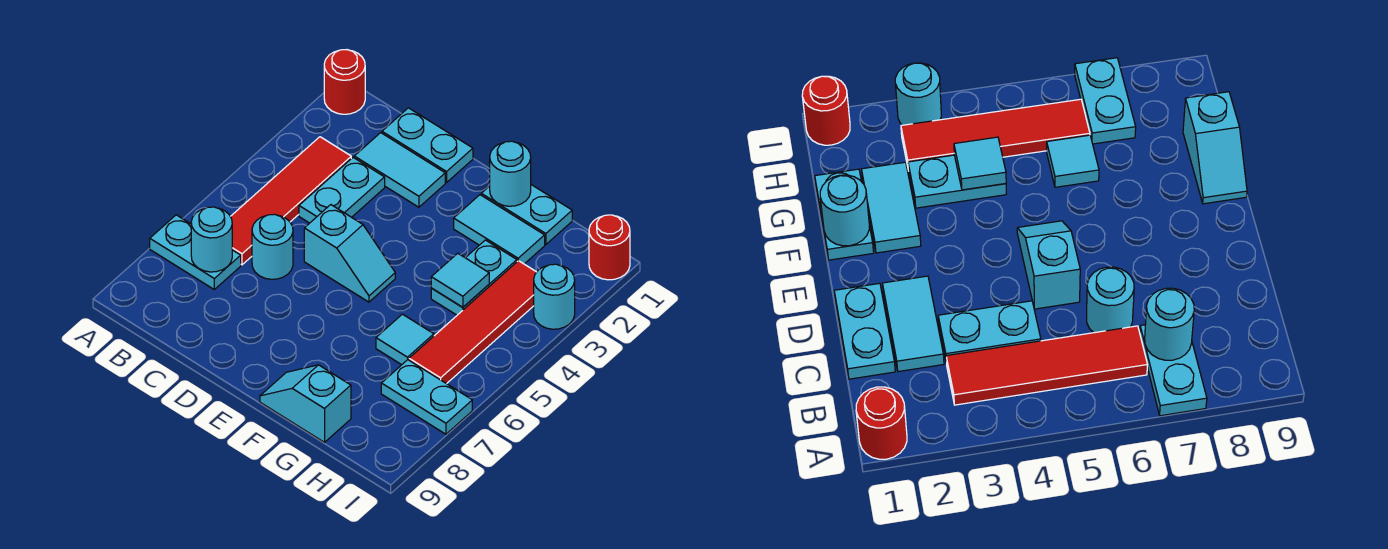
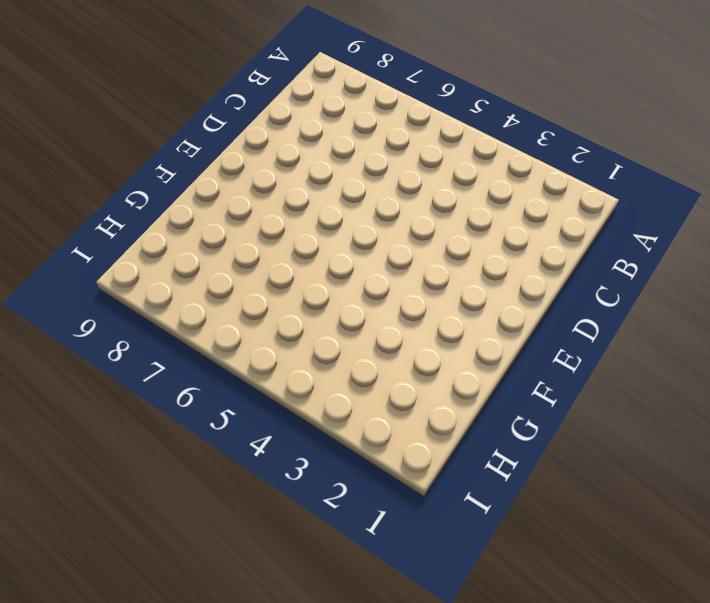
none -> red 1x1 round brick [324,50,365,114]
none -> cyan 1x2 plate [150,215,241,289]
none -> red 1x4 tile [230,137,351,265]

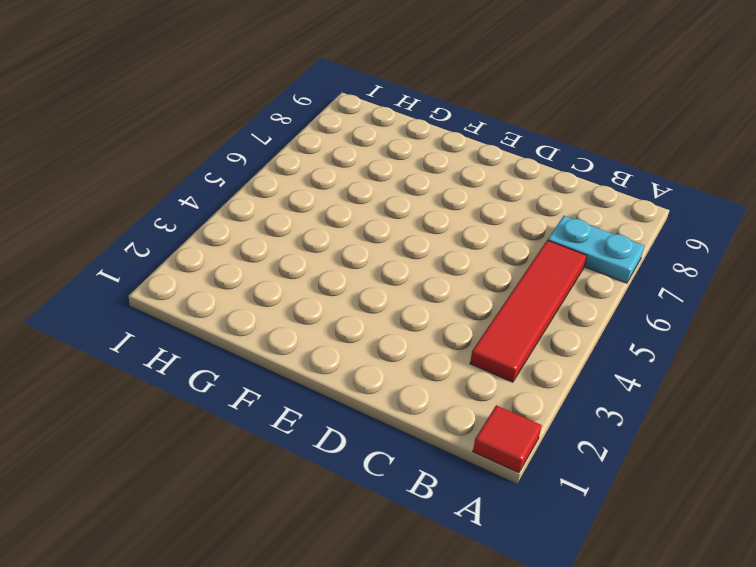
red 1x1 tile [473,405,542,473] -> red 1x1 round brick [324,50,365,114]
none -> cyan 1x2 plate [382,108,473,183]
none -> cyan 1x2 tile [354,133,445,207]
none -> cyan 1x2 plate [299,158,385,223]

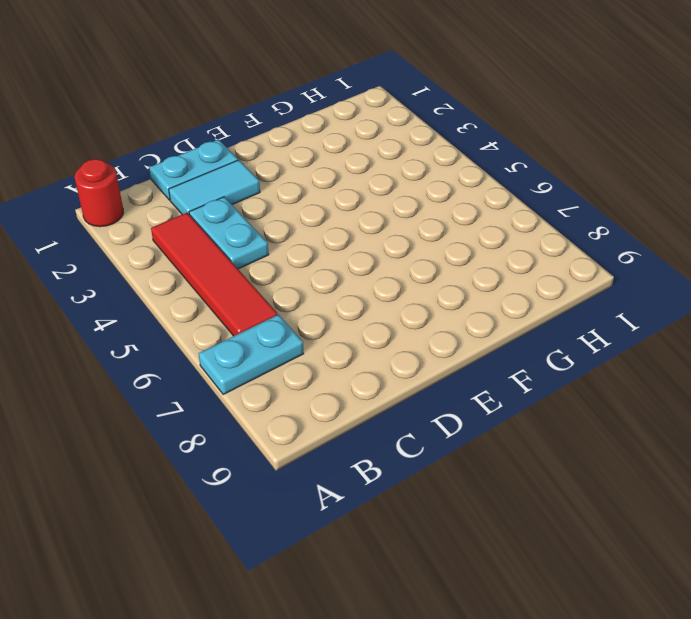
none -> cyan 1x1 round brick [252,214,293,279]
none -> cyan 1x2 slope [304,205,395,302]
none -> cyan 1x2 plate [481,185,572,245]

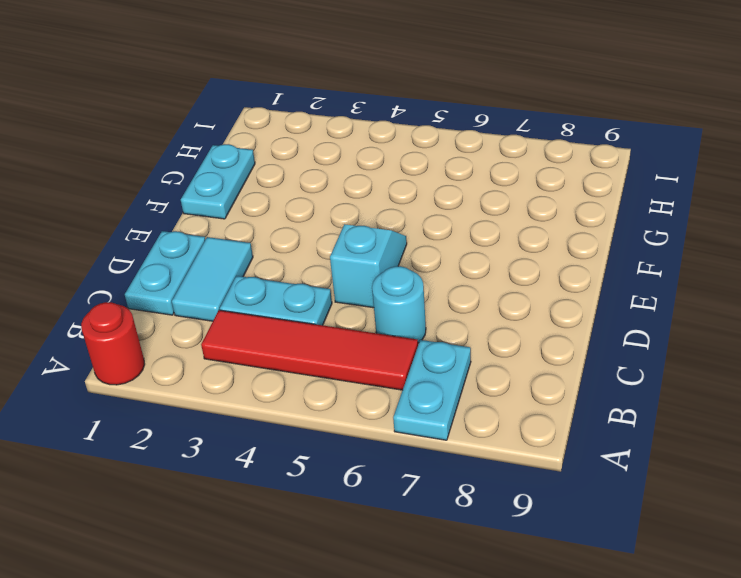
none -> cyan 1x2 tile [454,195,545,264]
none -> cyan 1x2 slope [260,365,351,442]
none -> cyan 1x2 plate [431,240,517,315]

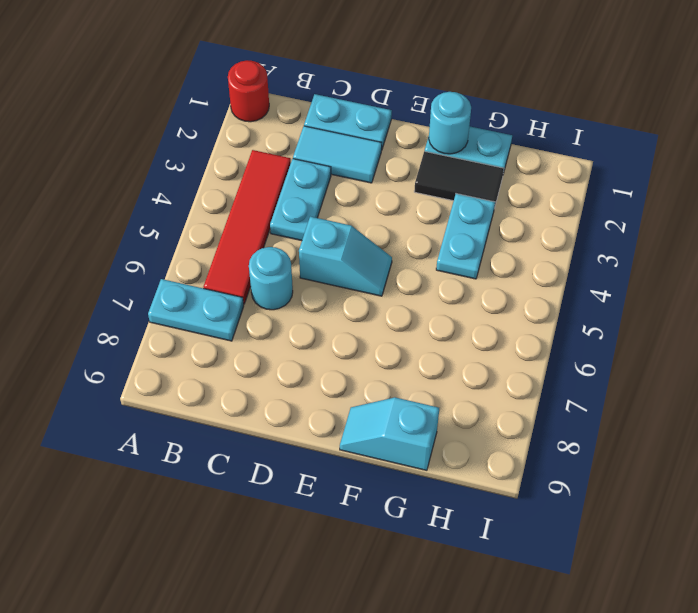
black 1x2 tile [414,151,504,208] -> cyan 1x2 tile [454,195,545,264]
none -> cyan 1x1 tile [376,314,434,365]
none -> red 1x4 tile [409,261,536,384]
none -> cyan 1x2 plate [381,360,472,434]

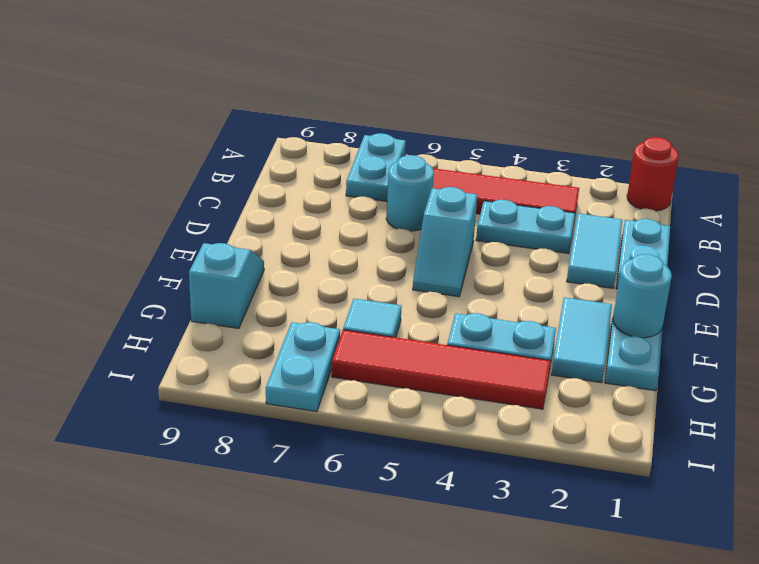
none -> red 1x1 round brick [589,215,630,280]
none -> cyan 1x1 round brick [534,264,575,329]
none -> cyan 1x1 round brick [191,207,232,272]

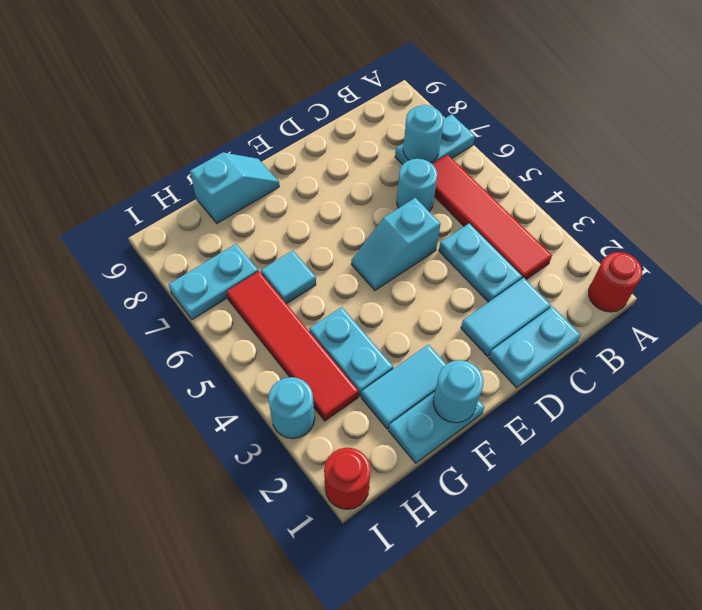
none -> cyan 1x1 tile [431,253,489,307]

